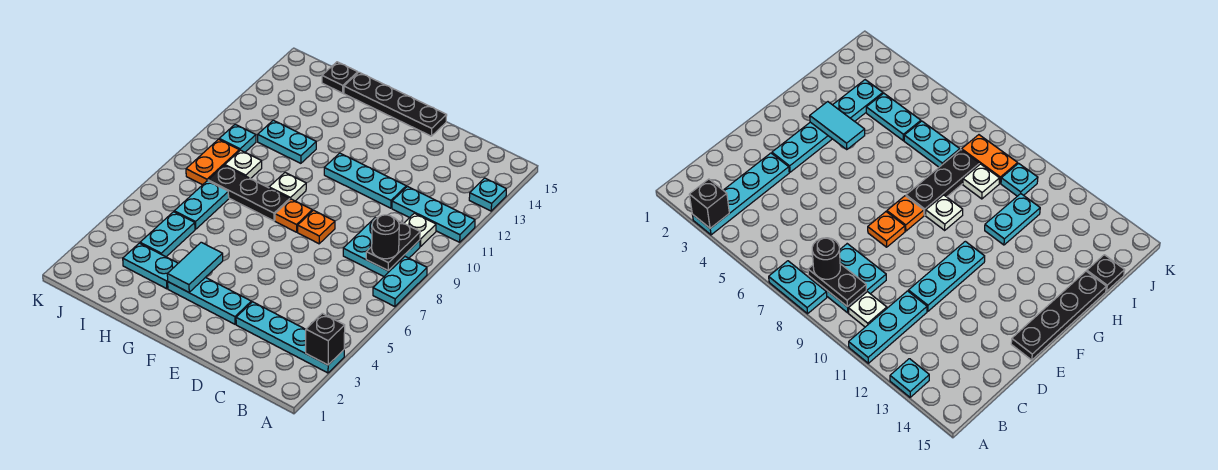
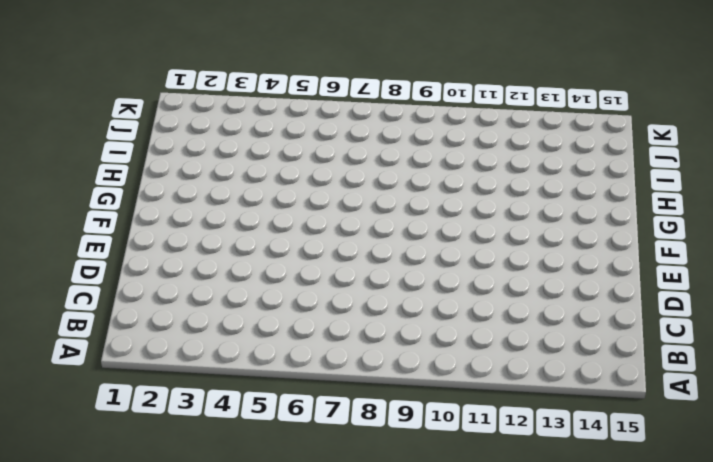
none -> cyan 1x4 plate [236,302,344,373]
none -> cyan 1x2 plate [373,257,427,307]
none -> cyan 1x3 plate [392,187,475,242]

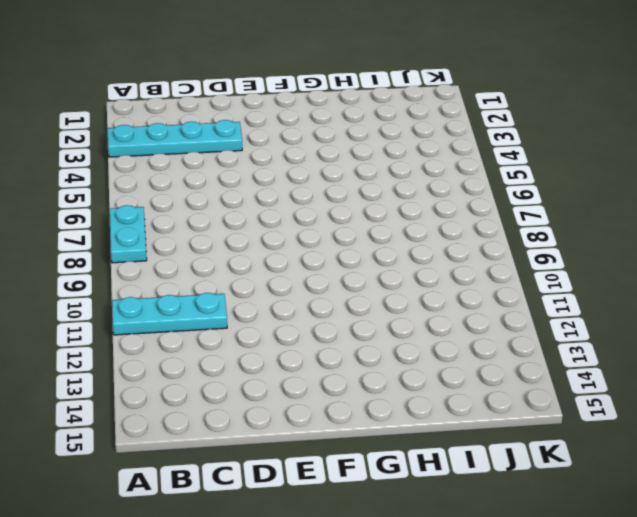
none -> cyan 1x1 plate [469,178,506,211]
none -> cyan 2x2 plate [343,218,420,276]
none -> white 1x1 plate [404,213,436,247]

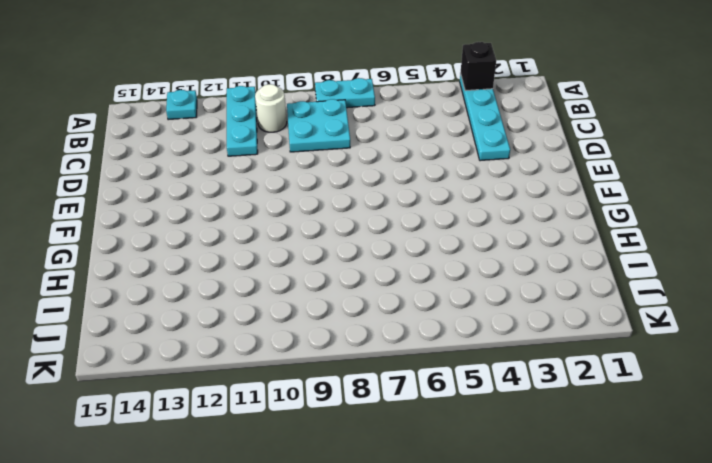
white 1x1 round brick [255,84,287,132] -> white 1x1 plate [404,213,436,247]
none -> cyan 1x3 plate [324,153,406,208]
none -> cyan 1x3 plate [168,277,251,324]
none -> orange 1x1 plate [298,210,335,244]

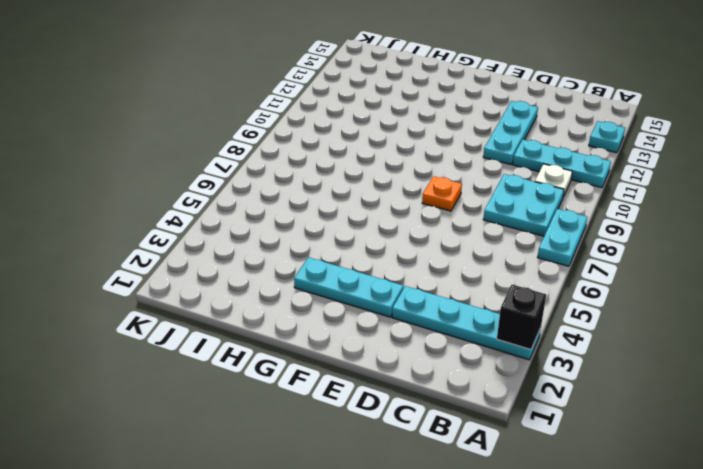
cyan 1x3 plate [483,101,538,165] -> cyan 1x3 plate turned to [324,153,406,208]
none -> black 1x4 plate [344,72,447,136]
none -> orange 1x1 plate [275,199,312,232]
none -> black 1x3 plate [208,165,290,221]

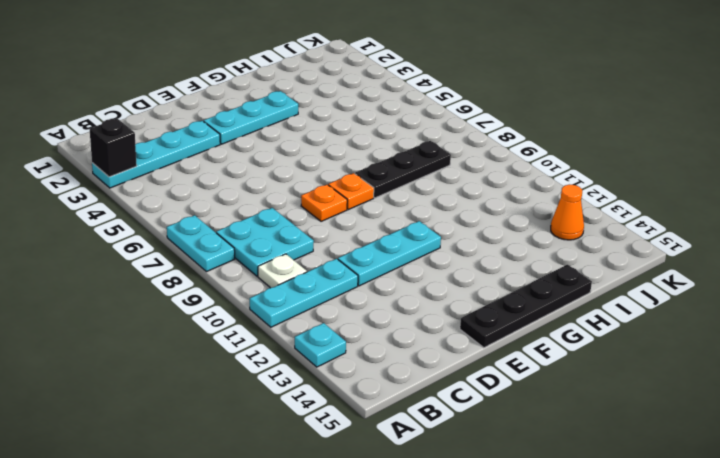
orange 1x1 cone [551,185,584,240] -> none
none -> white 1x1 plate [269,173,306,201]
none -> cyan 1x2 plate [123,243,178,289]
none -> cyan 1x2 plate [258,120,316,163]

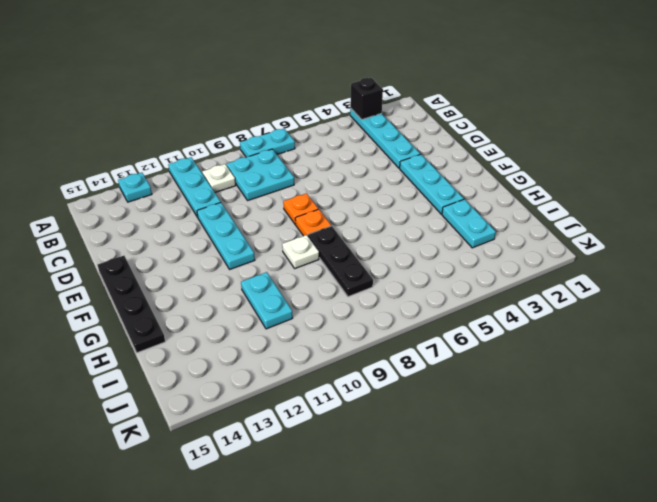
none -> cyan 1x2 plate [140,212,195,257]
none -> cyan 1x2 plate [174,181,229,229]
none -> white 1x1 plate [225,150,262,179]

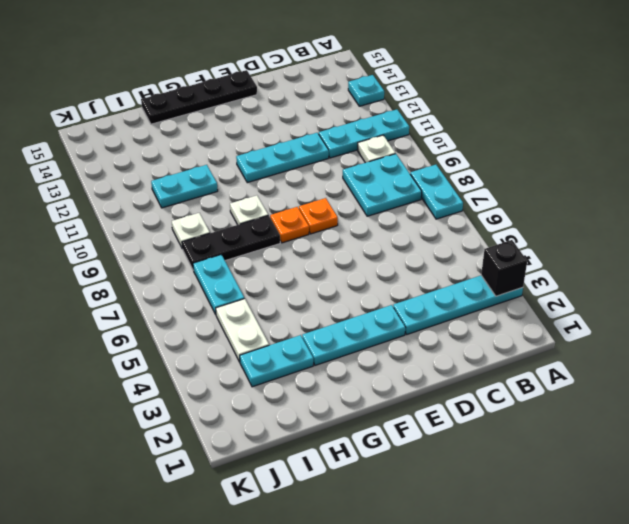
white 1x2 plate [216,299,269,362] -> cyan 1x2 plate [140,212,195,257]
none -> black 1x1 plate [322,62,358,93]
none -> orange 1x2 plate [186,139,239,185]
none -> cyan 1x1 plate [219,125,256,152]

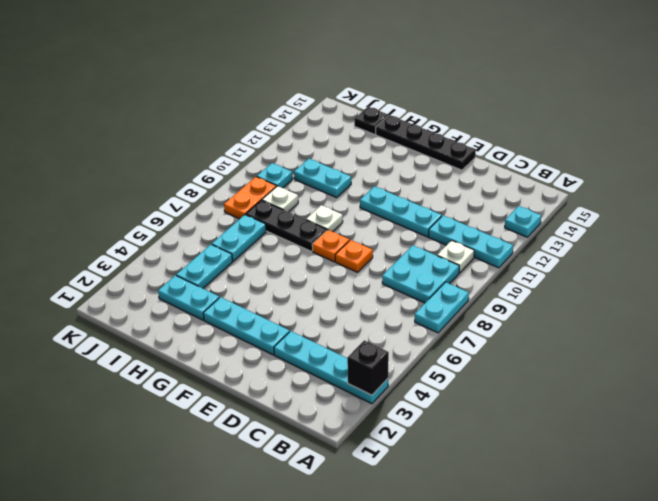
none -> black 1x2 plate [366,221,420,271]
none -> cyan 1x2 tile [167,242,223,292]
none -> black 1x1 round brick [372,215,399,259]

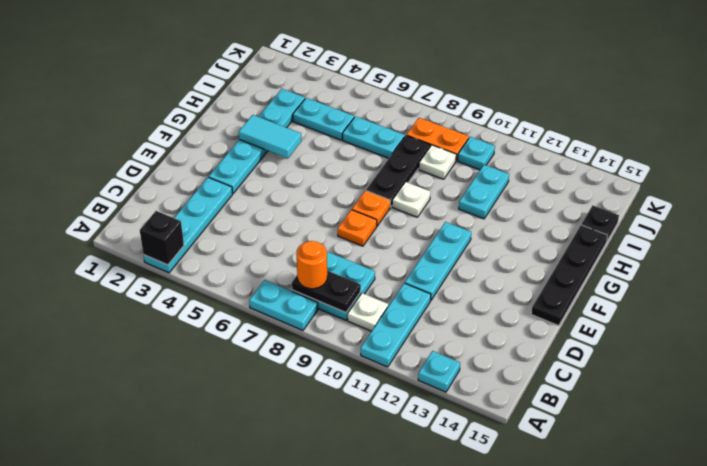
orange 1x1 round brick [296,241,327,289] -> black 1x1 round brick [372,215,399,259]

